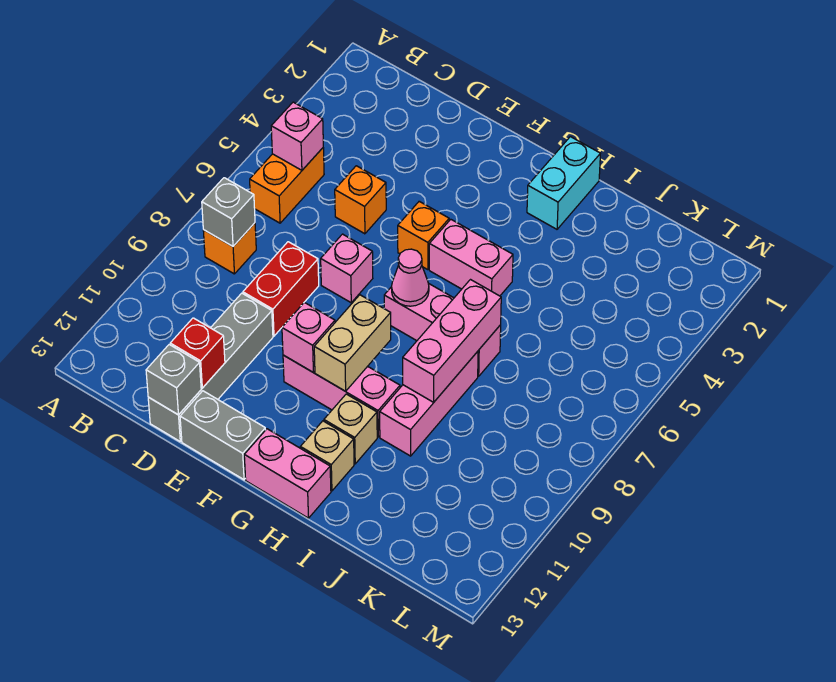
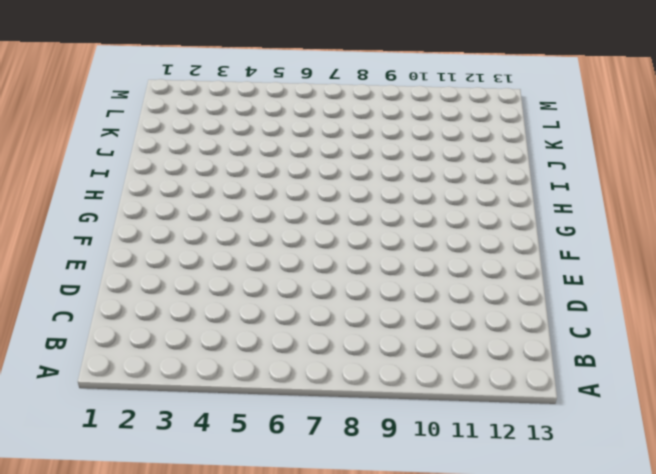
none -> orange 1x2 brick [250,148,324,223]
none -> orange 1x1 brick [203,223,256,274]
none -> orange 1x1 brick [335,166,386,234]

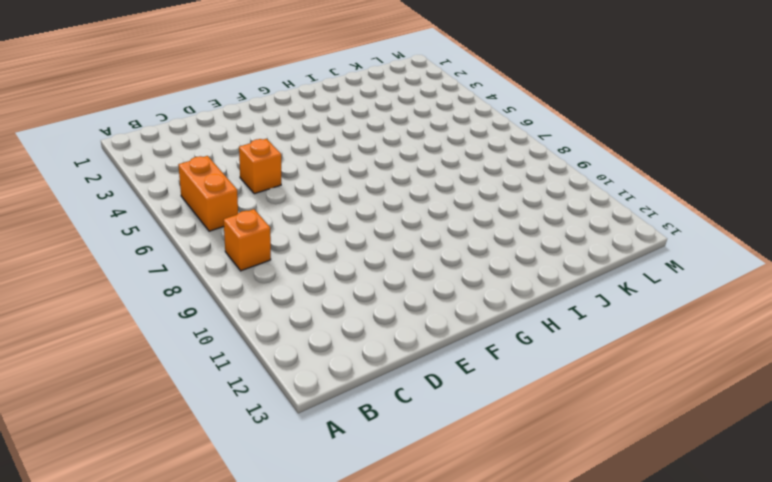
none -> red 1x2 brick [243,242,319,336]
none -> grey 1x4 brick [148,293,273,441]
none -> pink 1x1 brick [321,234,373,303]

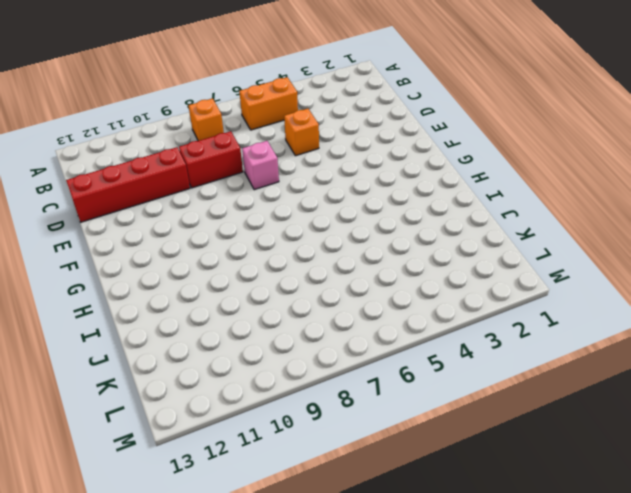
red 1x4 brick [66,147,190,222] -> grey 1x4 brick [148,293,273,441]
none -> grey 1x2 brick [180,391,265,480]
none -> orange 1x1 brick [398,201,449,270]
none -> pink 1x3 brick [283,355,400,437]

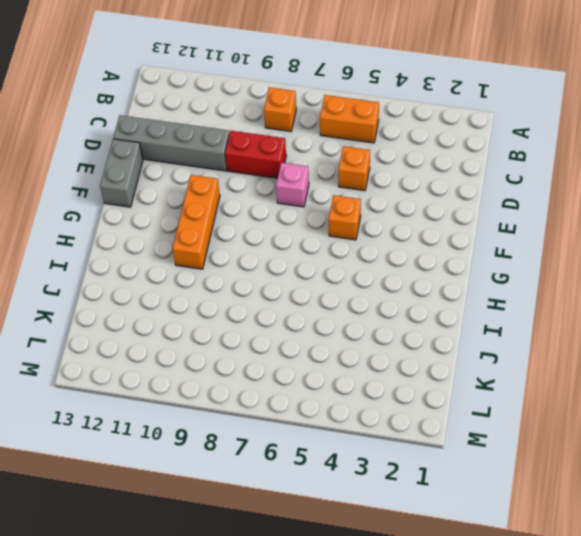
orange 1x3 brick [173,175,220,269] -> pink 1x3 brick [283,355,400,437]
none -> pink 1x2 brick [429,219,513,296]
none -> pink 1x3 brick [384,283,501,376]
none -> pink 1x2 brick [244,429,331,518]

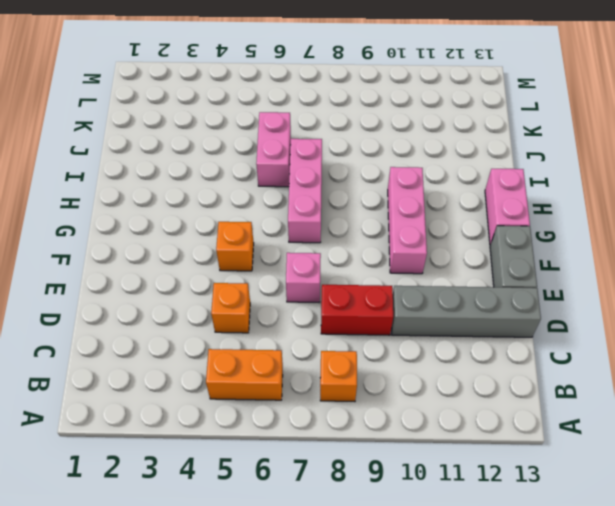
pink 1x2 brick [256,112,291,187] -> pink 1x2 brick moved to [429,219,513,296]
none -> cyan 1x2 brick [527,137,600,229]
none -> tan 1x1 brick [324,394,377,464]
none -> tan 1x1 brick [300,421,354,491]

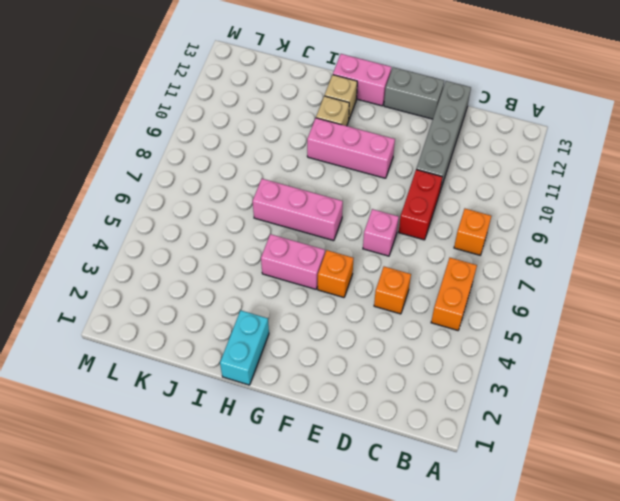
none -> pink 1x3 brick [380,351,478,456]
none -> pink 1x1 brick [271,102,323,170]
none -> grey 1x1 brick [202,178,255,246]

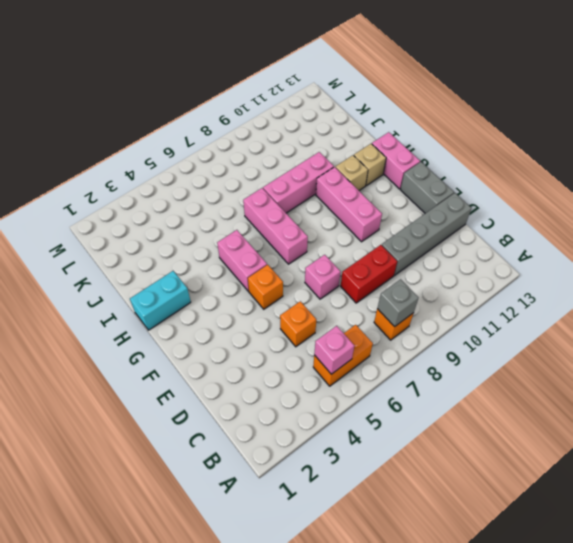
none -> red 1x1 brick [170,318,225,388]
none -> grey 1x1 brick [146,345,201,415]
none -> pink 1x1 brick [282,302,335,372]

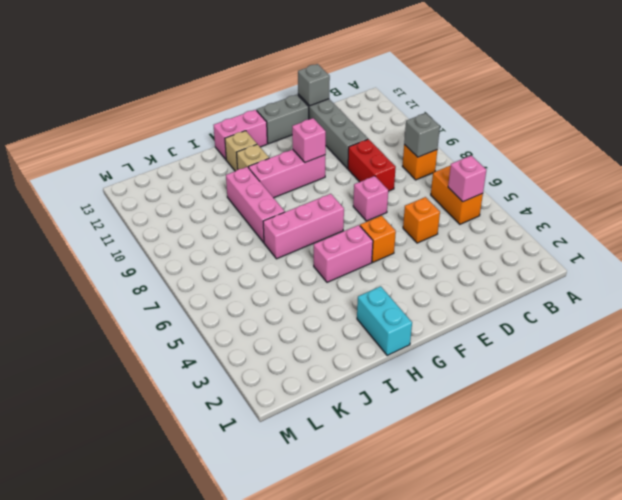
none -> red 1x1 brick [170,318,225,388]
none -> pink 1x1 cone [392,249,429,306]
none -> tan 1x2 brick [314,295,391,391]

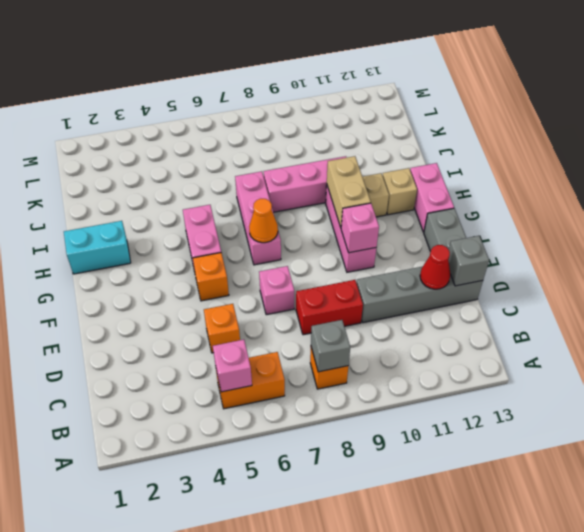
red 1x1 cone [420,245,450,289] -> red 1x1 brick [170,318,225,388]
orange 1x1 cone [249,199,278,243] -> pink 1x1 cone [392,249,429,306]
tan 1x2 brick [327,156,371,228] -> tan 1x2 brick turned to [314,295,391,391]
none -> pink 1x3 brick [403,280,501,402]

